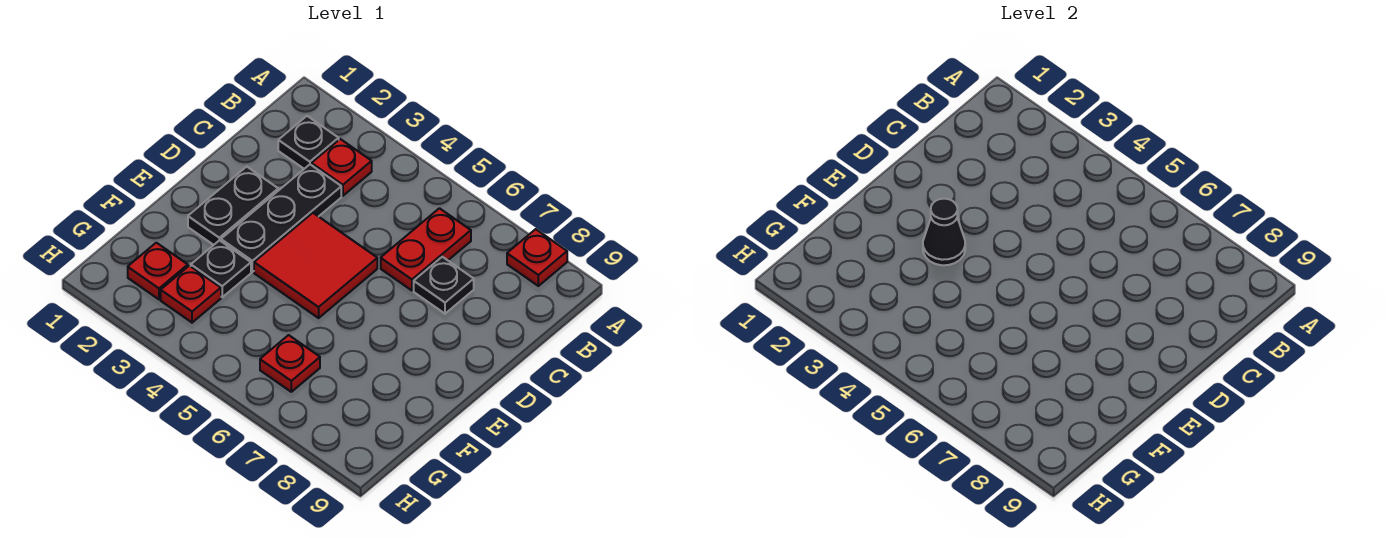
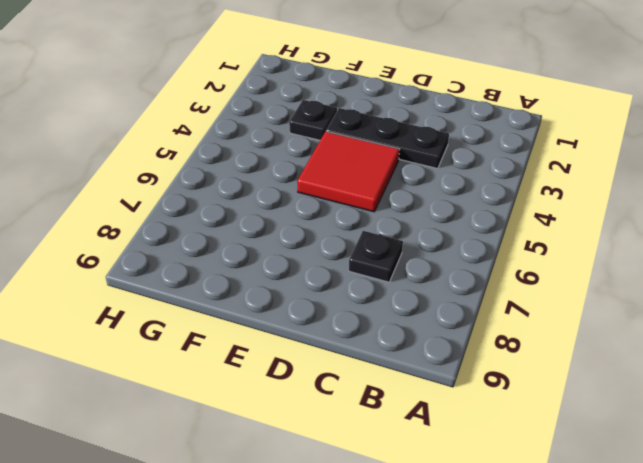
none -> red 1x1 plate [507,229,567,286]
none -> black 1x1 plate [278,116,339,169]
none -> red 1x1 plate [311,139,372,196]

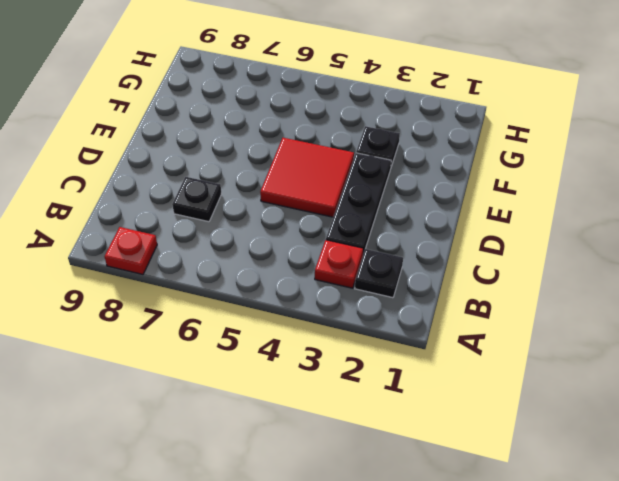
none -> red 1x2 plate [381,208,471,290]
none -> black 1x2 plate [188,167,278,245]
none -> red 1x1 plate [128,243,188,299]

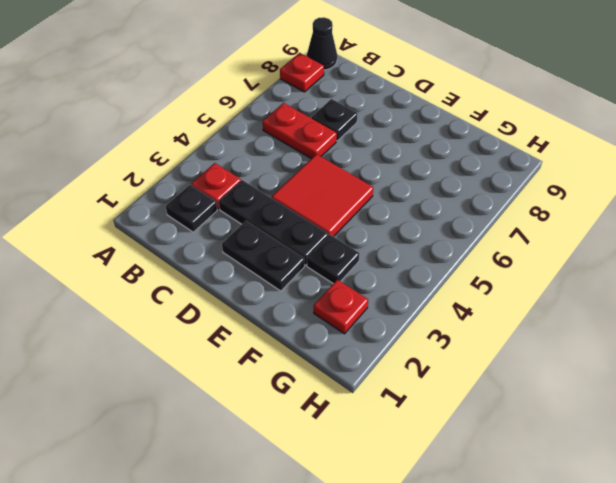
black 1x1 cone [307,17,337,70] -> black 1x1 cone moved to [923,199,965,265]
none -> red 1x1 plate [161,266,221,323]
none -> red 1x1 plate [260,335,320,392]

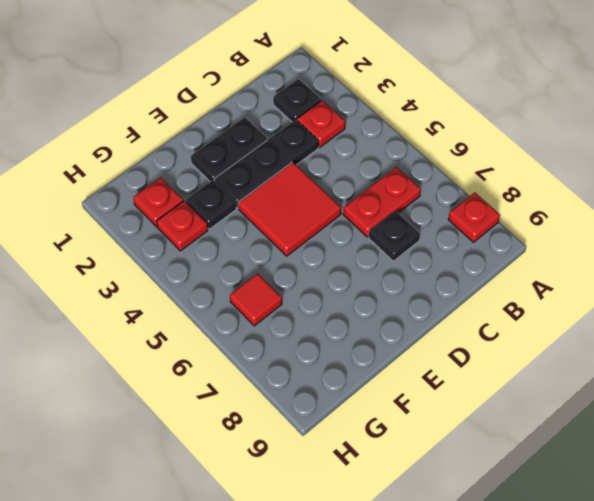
red 1x1 tile [230,273,282,326] -> red 1x1 plate [260,335,320,392]
none -> black 1x1 cone [923,199,965,265]

